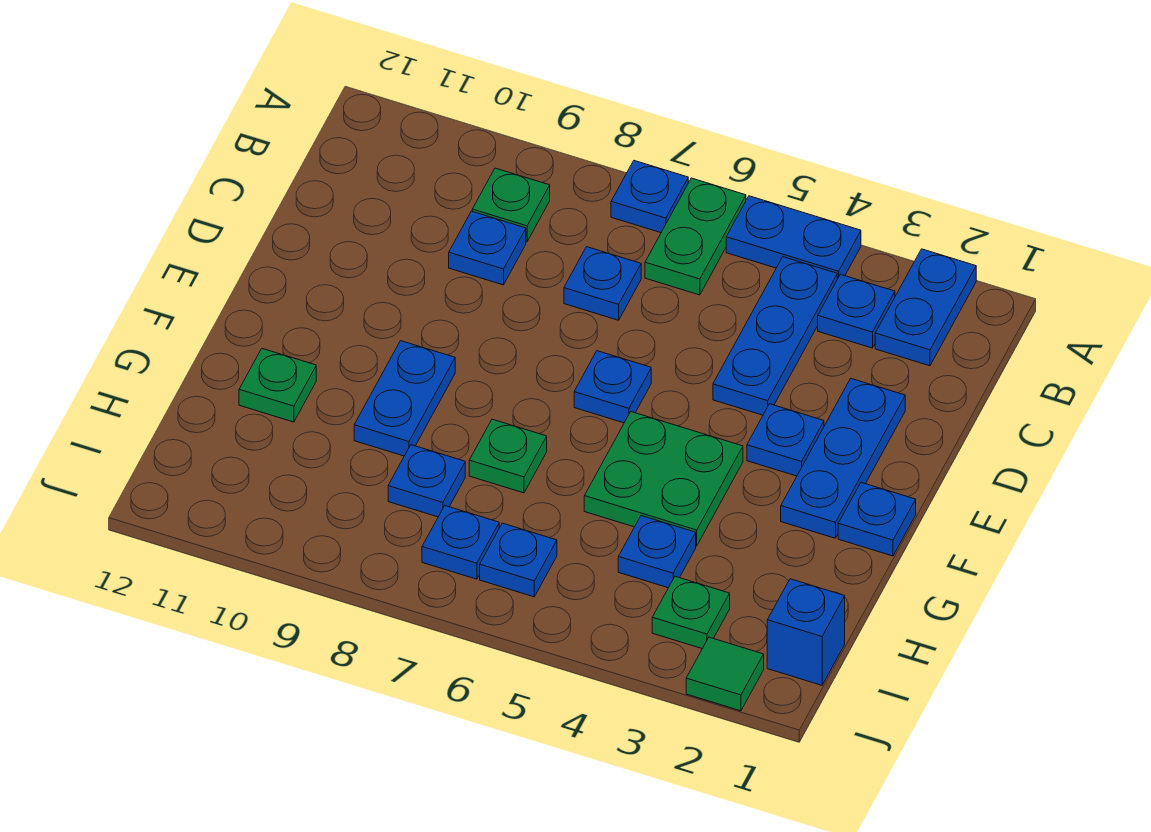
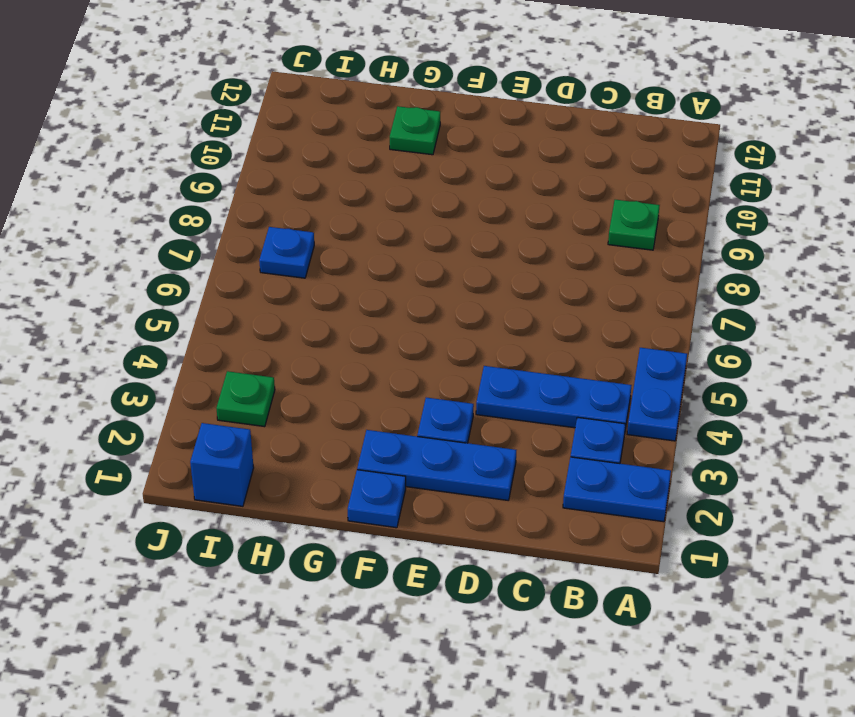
none -> green 1x2 plate [645,178,746,295]
none -> blue 1x1 plate [611,161,688,233]
none -> blue 1x1 plate [564,247,641,320]

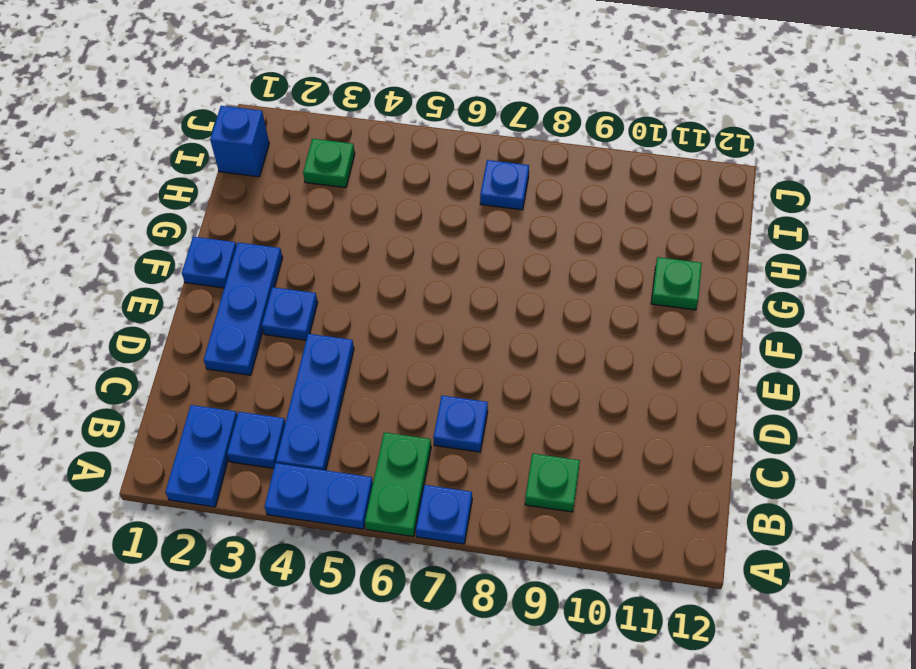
none -> blue 1x1 plate [449,211,526,285]
none -> blue 1x1 plate [574,351,651,423]
none -> green 2x2 plate [584,412,743,546]

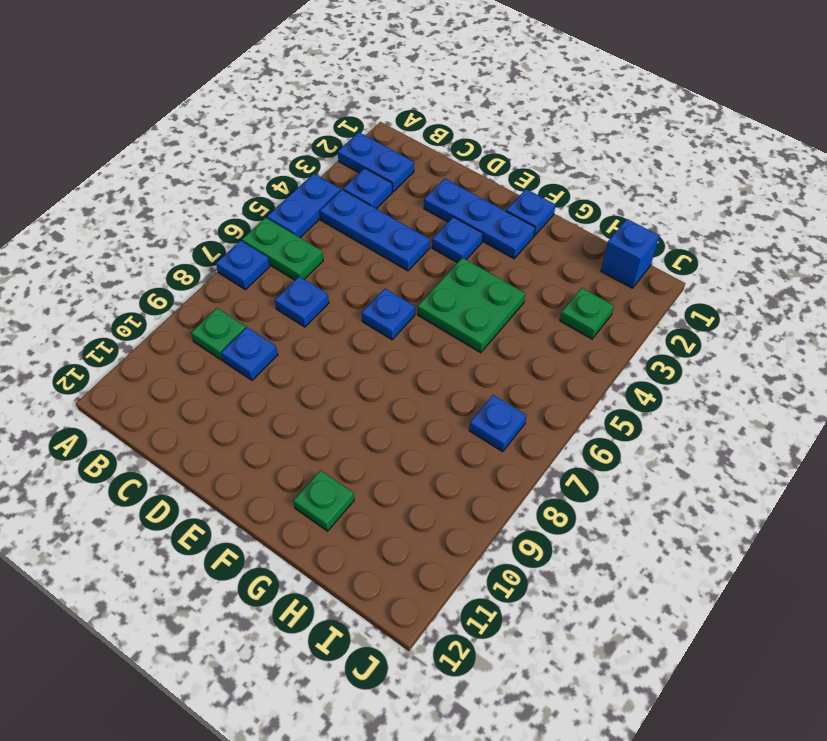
none -> blue 1x2 plate [354,341,455,456]
none -> green 1x1 plate [469,419,547,493]
none -> blue 1x1 plate [618,516,696,588]

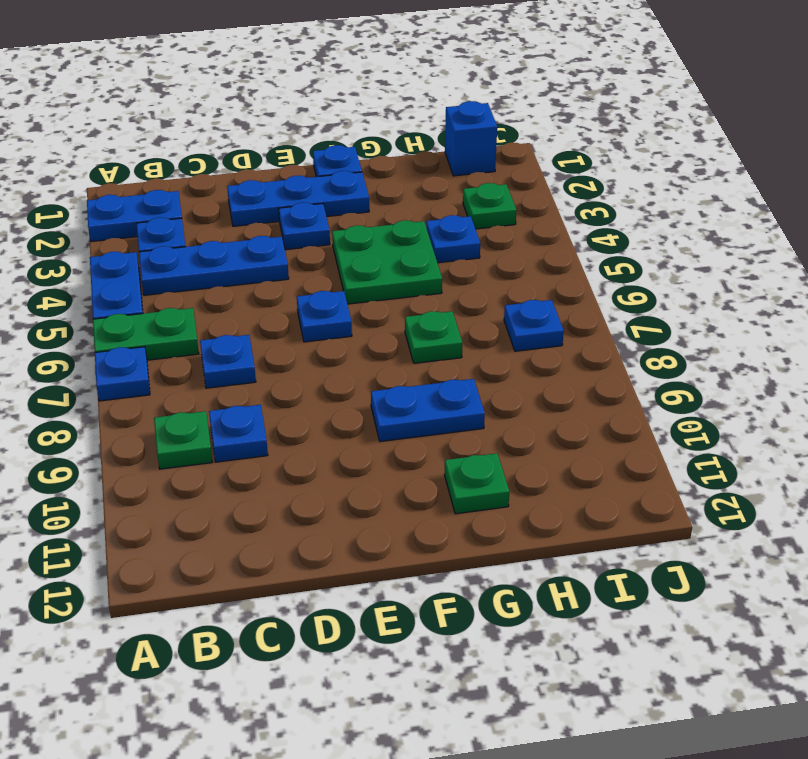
none -> blue 1x1 plate [388,445,465,517]
none -> blue 1x1 plate [480,523,557,597]
none -> green 1x1 tile [686,637,764,711]

